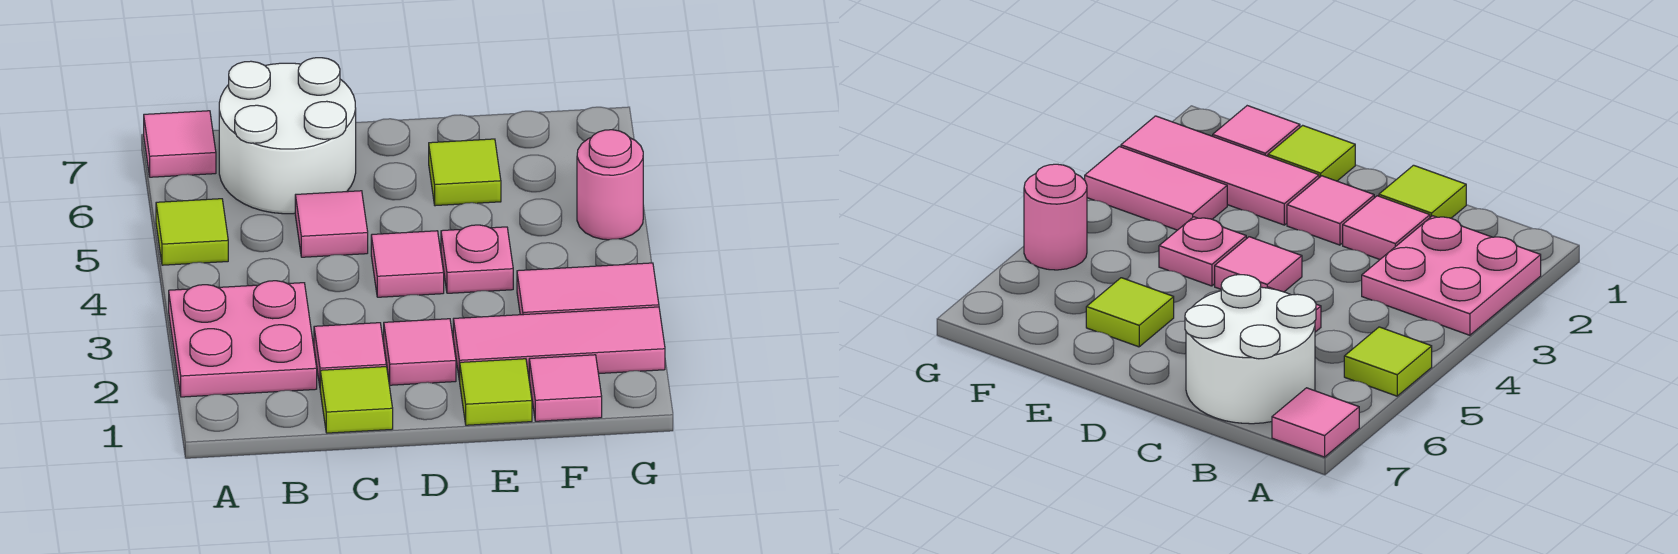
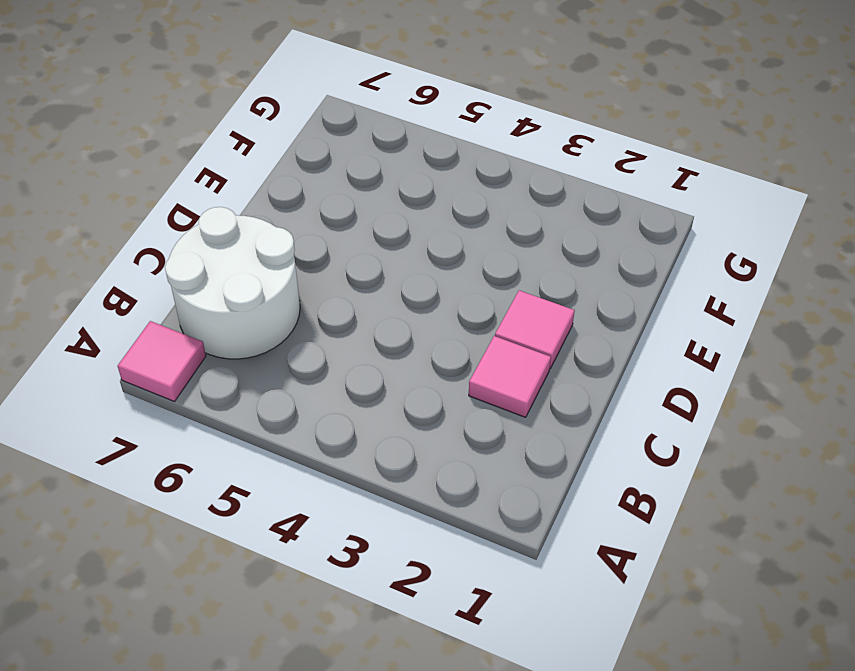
none -> pink 2x2 plate [169,281,317,397]
none -> lime 1x1 tile [156,199,228,265]
none -> lime 1x1 tile [320,367,393,433]

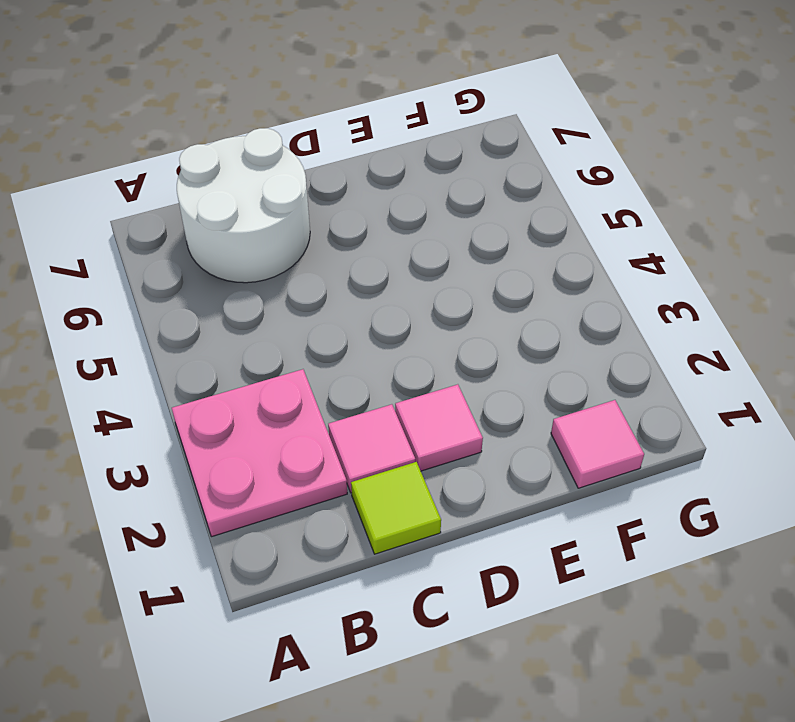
none -> lime 1x1 tile [156,199,228,265]
none -> pink 1x1 tile [144,111,216,177]
none -> pink 1x1 tile [295,191,368,257]

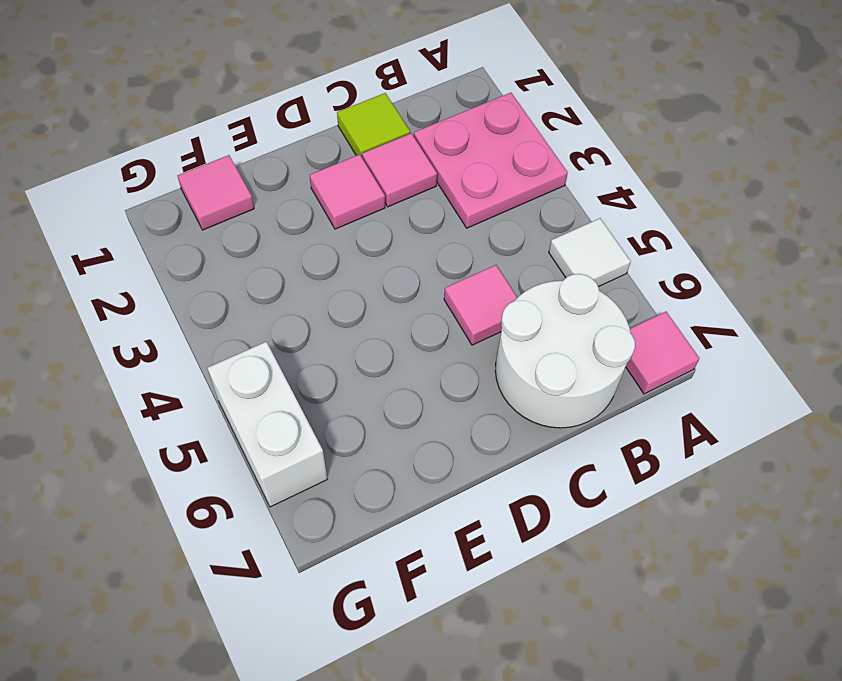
white 1x1 tile [549,218,631,287] -> lime 1x1 tile [156,199,228,265]
white 1x2 brick [207,342,327,507] -> pink 1x1 round brick [577,130,643,240]
none -> pink 1x1 tile [371,231,444,297]
none -> lime 1x1 tile [460,359,532,425]
none -> pink 1x3 tile [453,307,665,381]

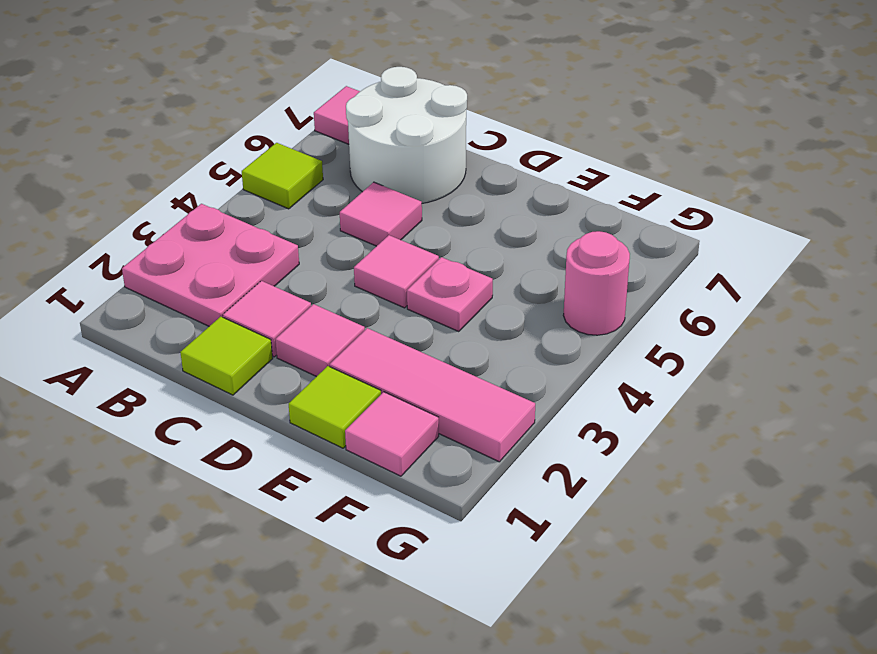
none -> lime 1x1 tile [429,139,501,206]
none -> pink 1x2 tile [517,263,659,315]

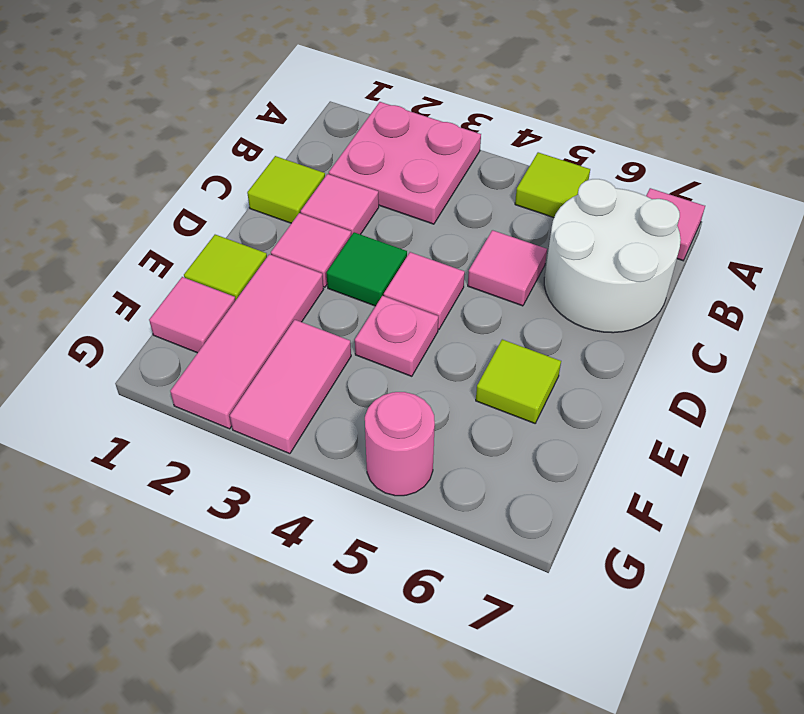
green 1x1 tile [327,232,407,306] -> none

